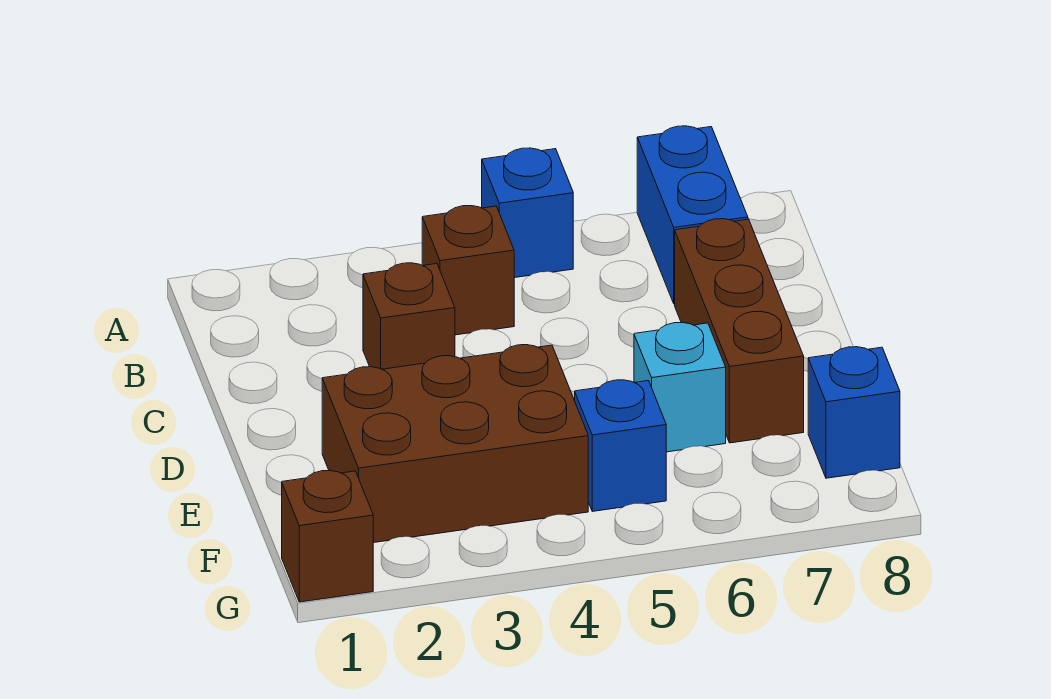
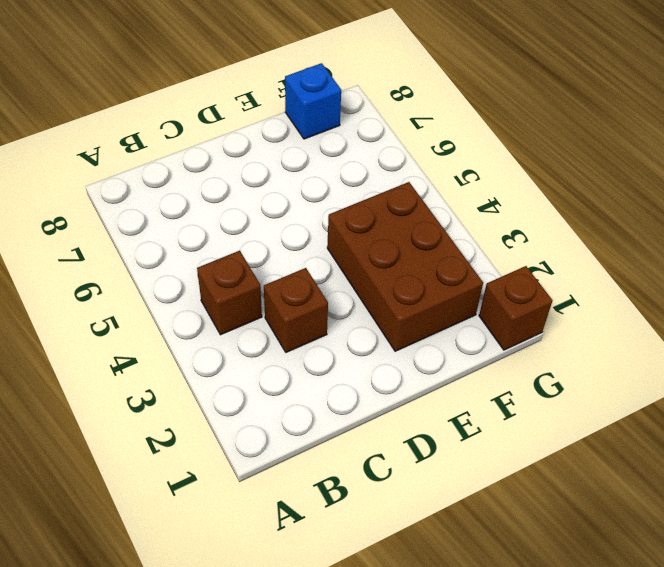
none -> blue 1x1 brick [482,148,573,278]
none -> blue 1x2 brick [637,126,748,304]

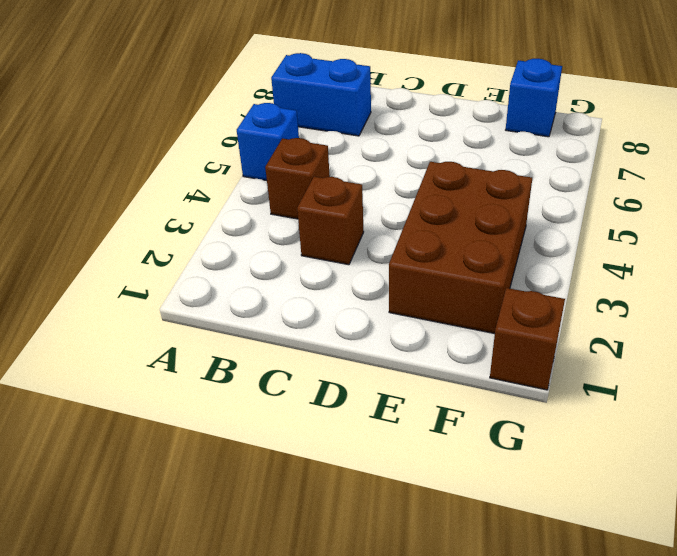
none -> brown 1x3 brick [675,219,804,443]
none -> cyan 1x1 brick [634,323,726,452]

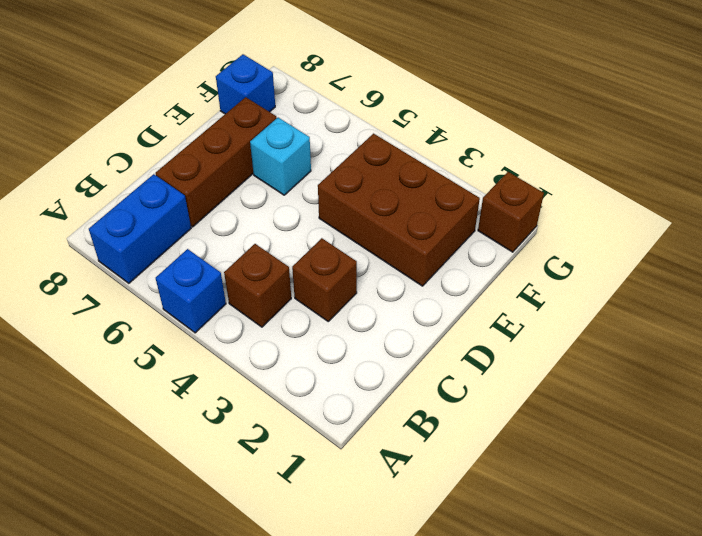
none -> blue 1x1 brick [575,380,666,511]

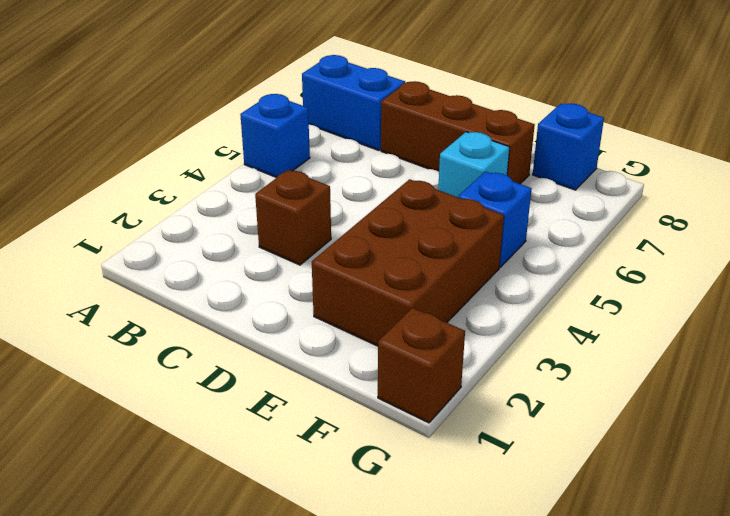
none -> brown 1x1 brick [422,206,514,335]

